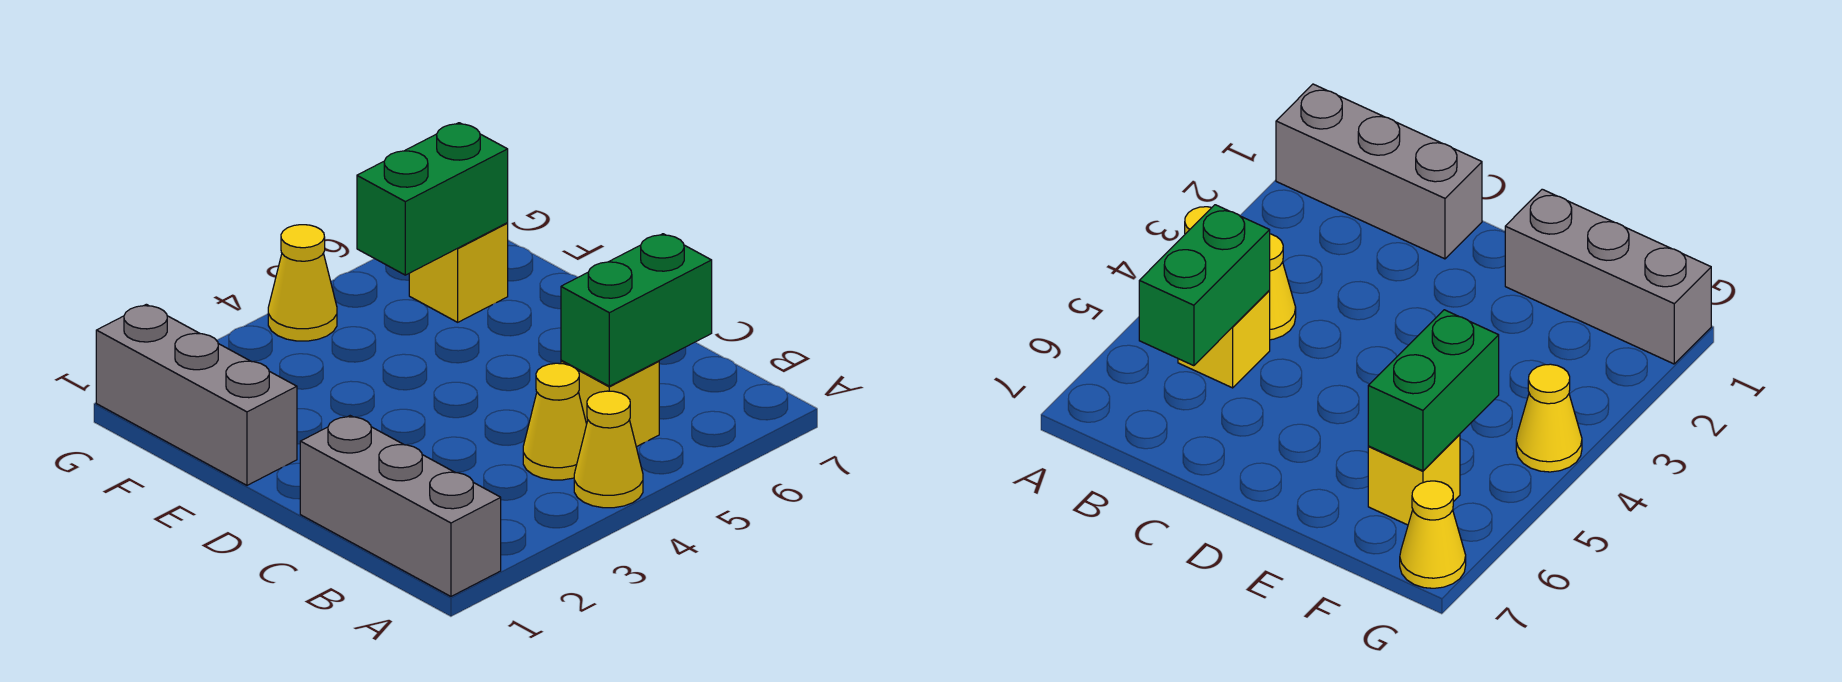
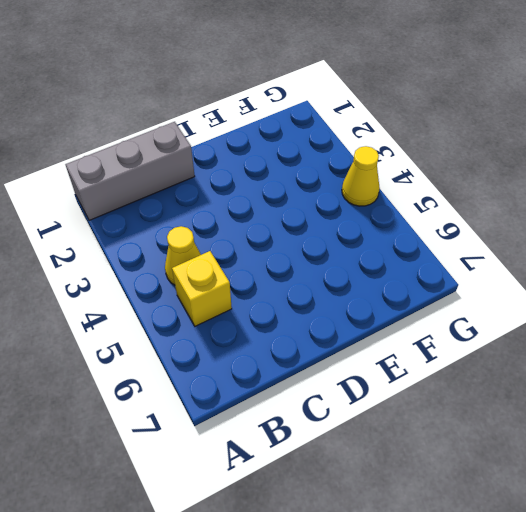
none -> yellow 1x1 cone [574,391,643,508]
none -> grey 1x3 brick [96,304,297,485]

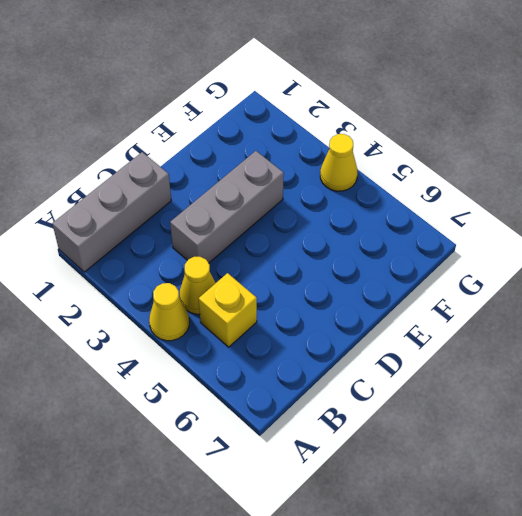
grey 1x3 brick [170,151,284,263] -> grey 1x3 brick moved to [96,304,297,485]
none -> yellow 1x1 brick [409,223,508,322]
none -> yellow 1x1 cone [1400,481,1466,588]

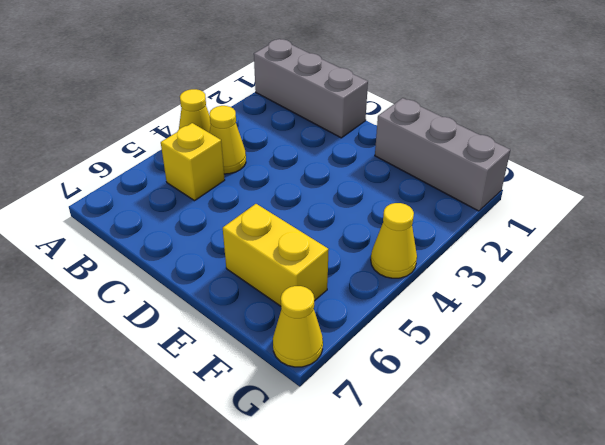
yellow 1x2 brick [223,204,329,306] -> yellow 1x1 brick [409,223,508,322]
none -> green 1x2 brick [561,234,712,386]
none -> green 1x2 brick [357,123,508,275]

